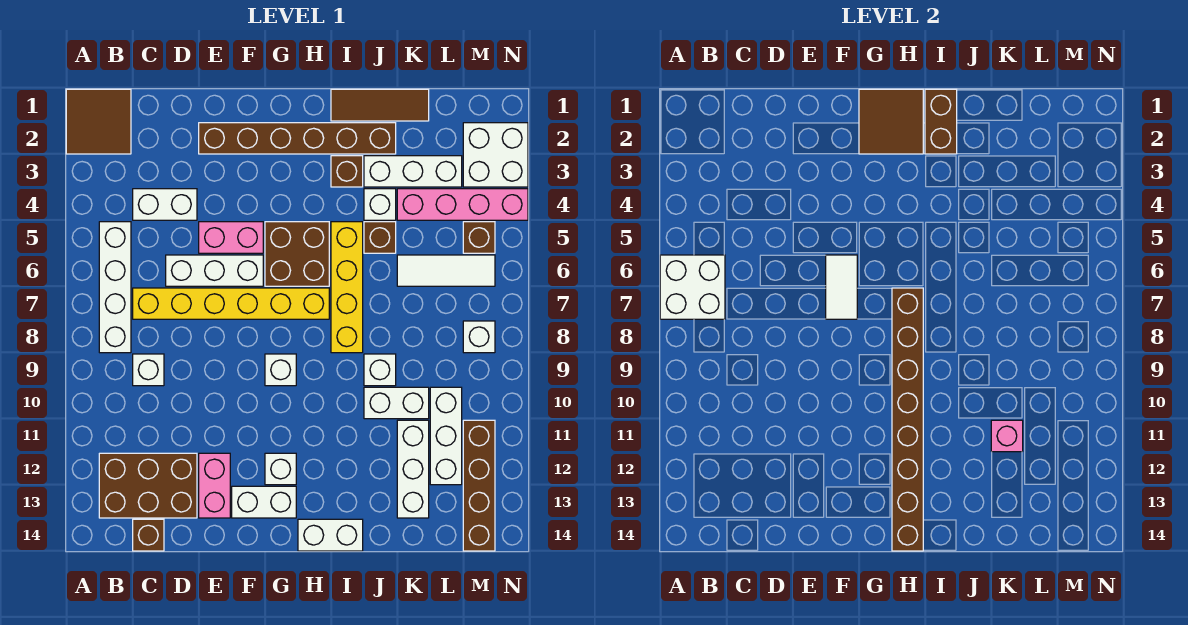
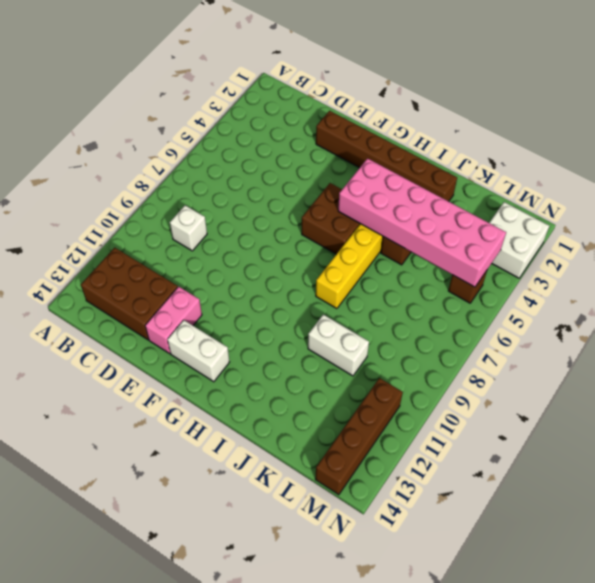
pink 2x6 brick [338,159,506,287] -> none
none -> brown 2x2 tile [66,89,131,154]
none -> white 1x4 brick [99,222,131,353]
none -> white 1x2 brick [133,189,197,220]
none -> yellow 1x6 brick [133,288,329,319]

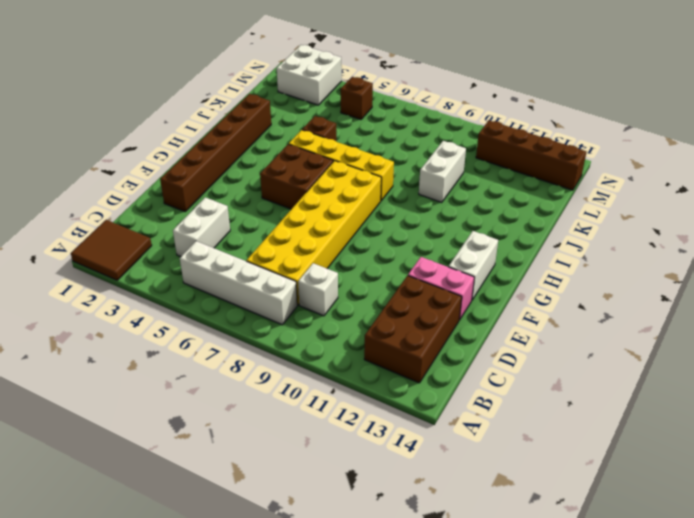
yellow 2x6 brick [247,161,381,305] -> yellow 1x6 brick [133,288,329,319]
none -> brown 1x1 brick [133,519,164,551]
none -> white 1x3 brick [166,255,263,286]
none -> pink 1x2 brick [199,222,263,253]
none -> white 1x1 brick [265,354,296,386]

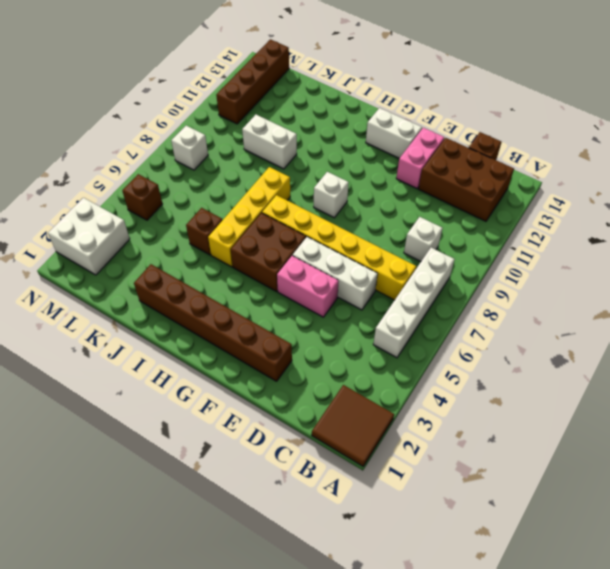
none -> white 1x2 brick [133,189,197,220]
none -> white 1x1 brick [265,453,296,485]
none -> white 1x2 brick [298,519,363,551]
none -> brown 1x3 tile [331,89,429,121]

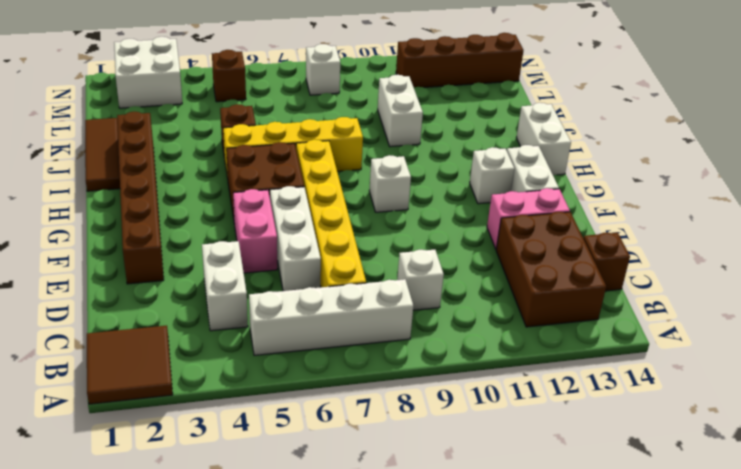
none -> brown 1x1 brick [331,156,363,187]
none -> white 1x3 brick [364,156,462,187]
none -> white 1x1 brick [364,189,396,220]
none -> white 1x1 brick [364,354,396,386]

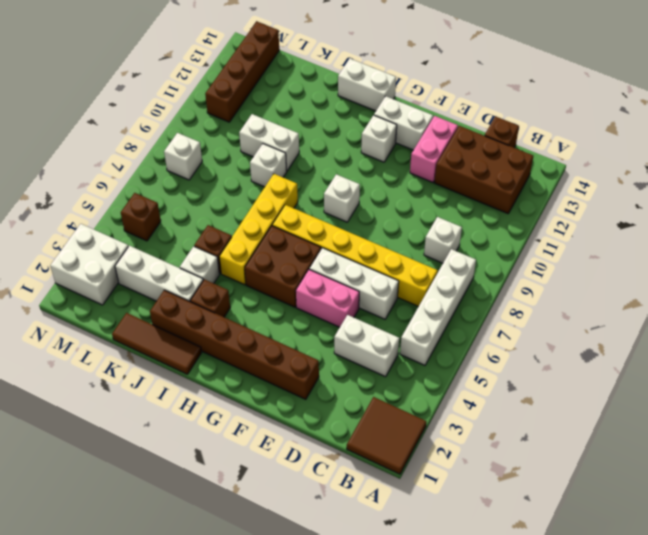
none -> pink 1x4 brick [397,189,528,220]
none -> white 1x3 tile [397,255,495,286]
none -> white 1x3 brick [397,420,429,518]
none -> white 1x3 brick [430,387,462,485]

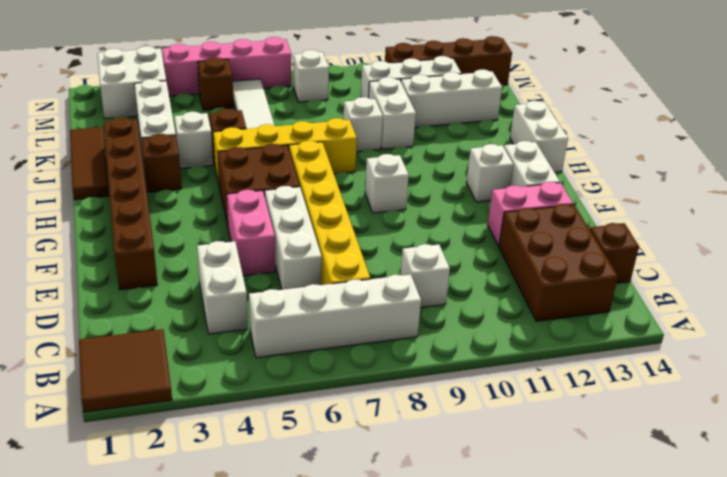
pink 1x4 brick [162,37,291,96] -> pink 1x4 brick turned to [397,189,528,220]
none -> white 2x2 brick [660,255,725,319]
none -> white 1x2 tile [826,255,857,319]
none -> brown 2x2 tile [859,89,923,154]
none -> brown 1x8 brick [892,288,923,551]

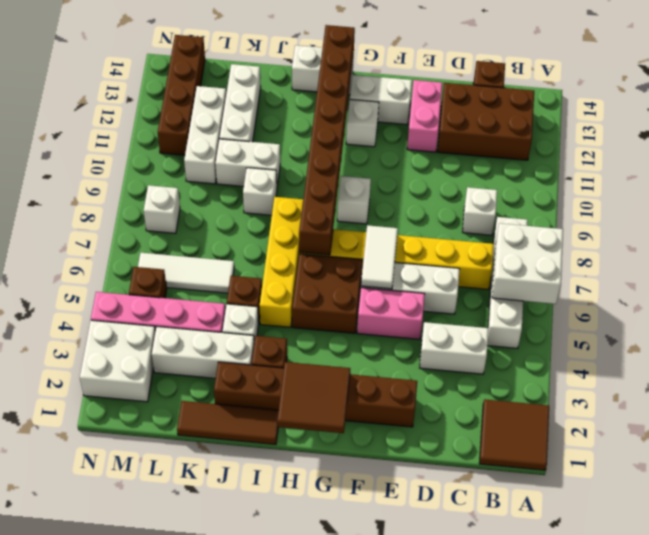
none -> brown 1x2 brick [925,89,957,154]
none -> pink 1x1 brick [991,420,1023,452]

